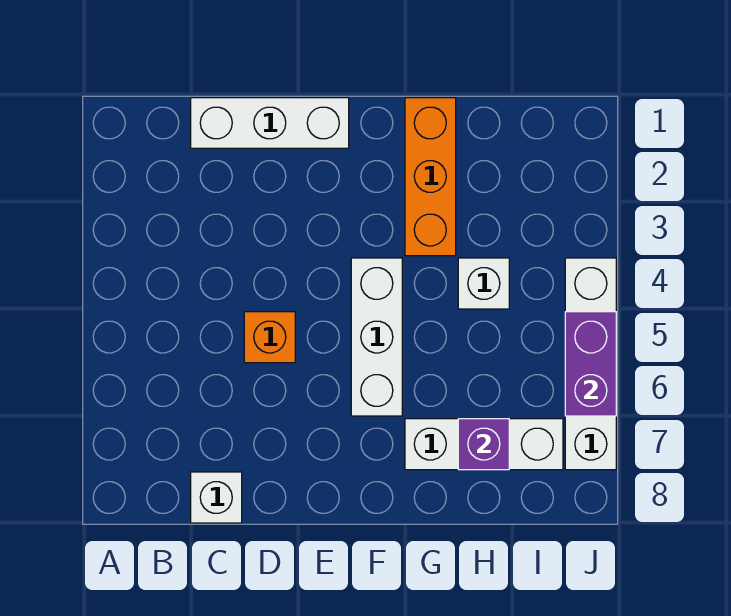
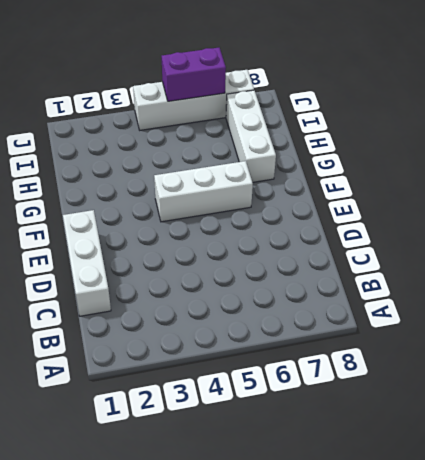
none -> white 1x1 brick [191,472,242,523]
none -> orange 1x1 brick [244,312,295,363]

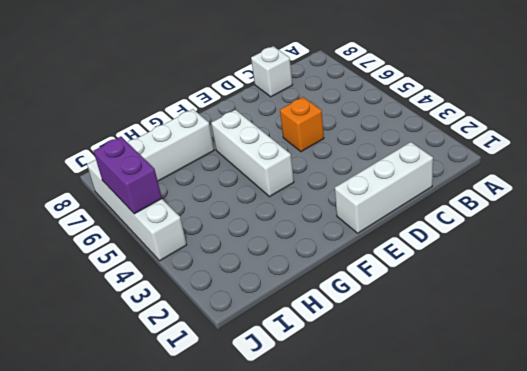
none -> orange 1x3 brick [405,98,456,256]
none -> white 1x1 brick [458,258,509,309]

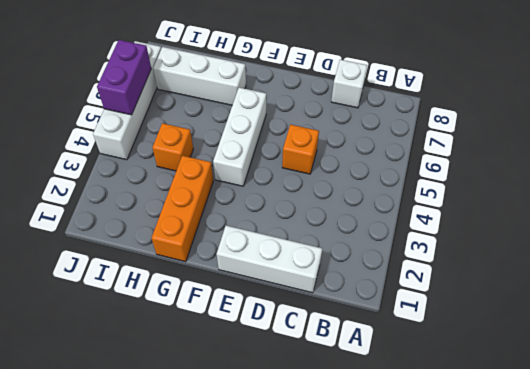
orange 1x1 brick [152,123,193,171] -> white 1x1 brick [458,258,509,309]
none -> purple 1x1 brick [458,419,509,470]

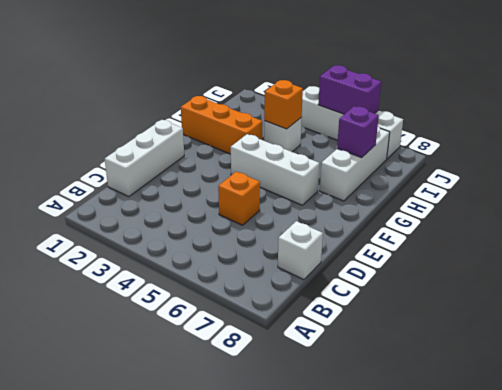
orange 1x1 brick [264,80,303,129] -> none

